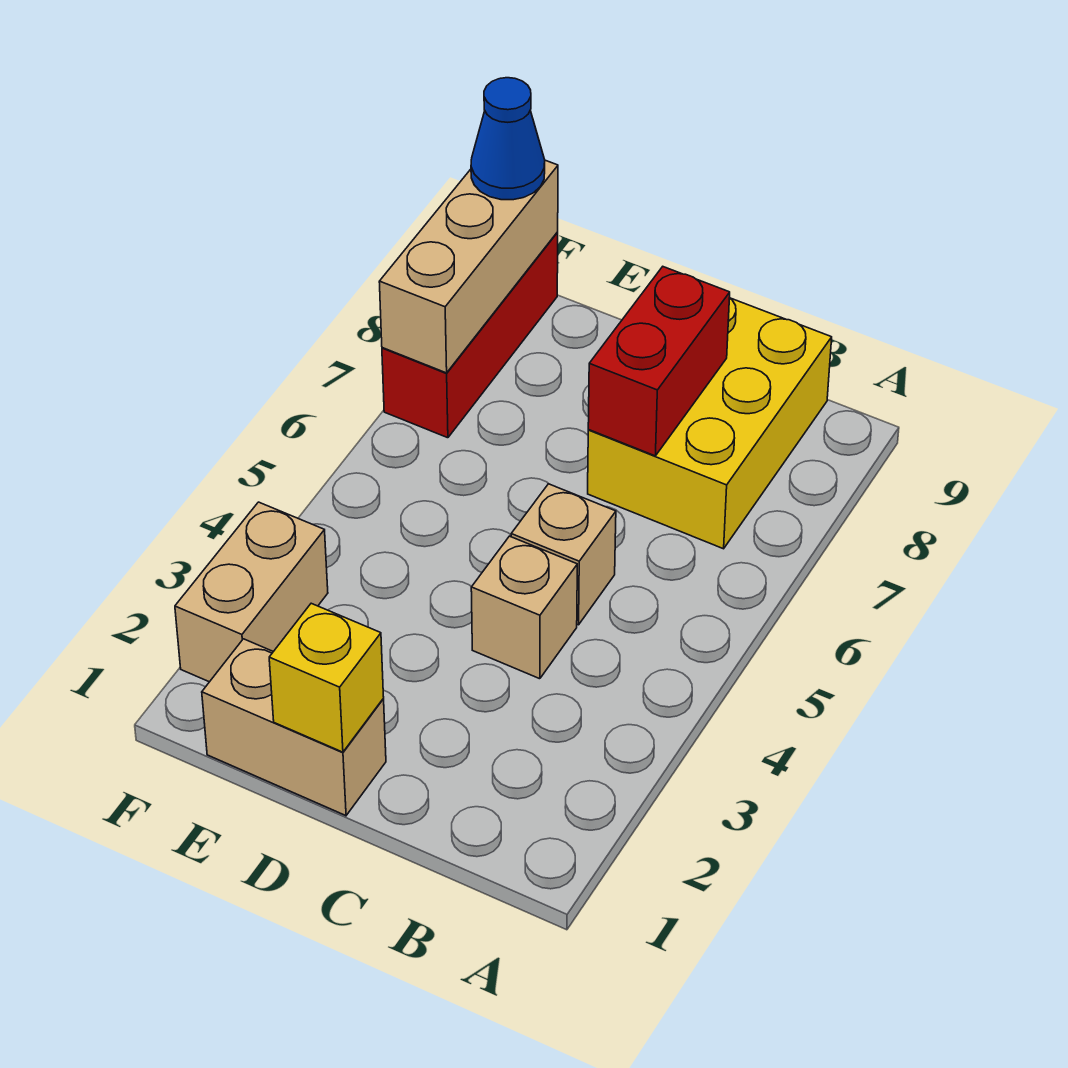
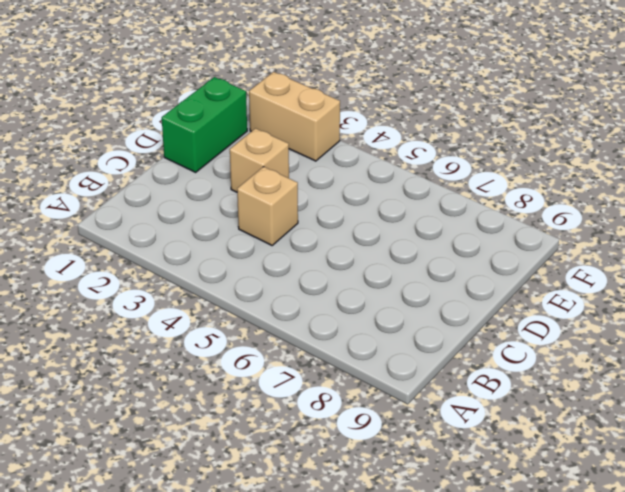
green 1x2 brick [162,77,247,172] -> tan 1x2 brick [202,639,386,816]
tan 1x1 brick [230,128,289,192] -> tan 1x1 brick moved to [511,484,616,625]
none -> yellow 2x3 brick [588,298,832,549]
none -> red 1x3 brick [382,233,558,438]

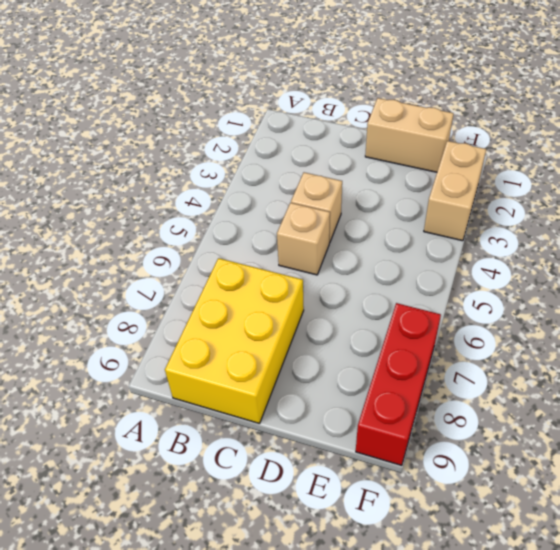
none -> red 1x2 brick [588,267,730,456]
none -> yellow 1x1 brick [269,603,384,752]

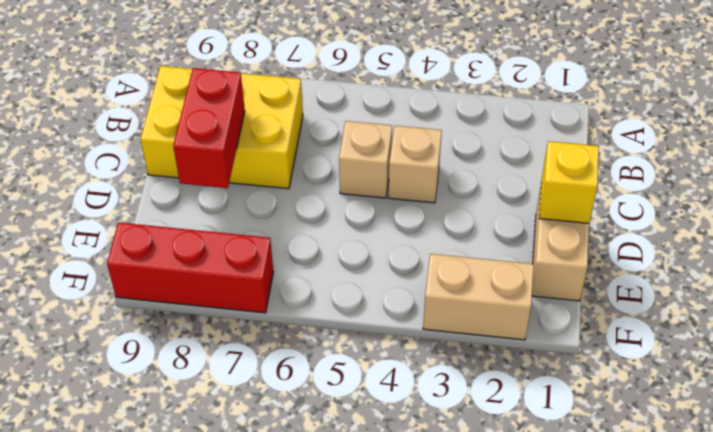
red 1x2 brick [173,68,245,188] -> red 1x2 brick turned to [588,267,730,456]
none -> tan 1x3 brick [379,160,558,373]
none -> blue 1x1 cone [471,78,545,200]

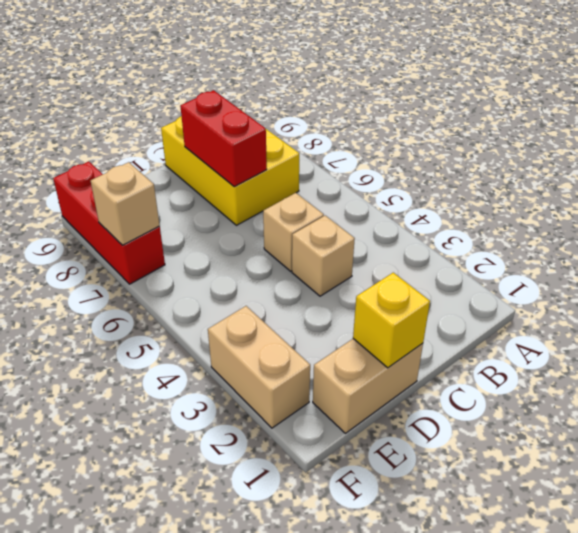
tan 1x1 brick [91,162,160,245] -> tan 1x3 brick [379,160,558,373]
none -> blue 1x1 cone [471,78,545,200]

